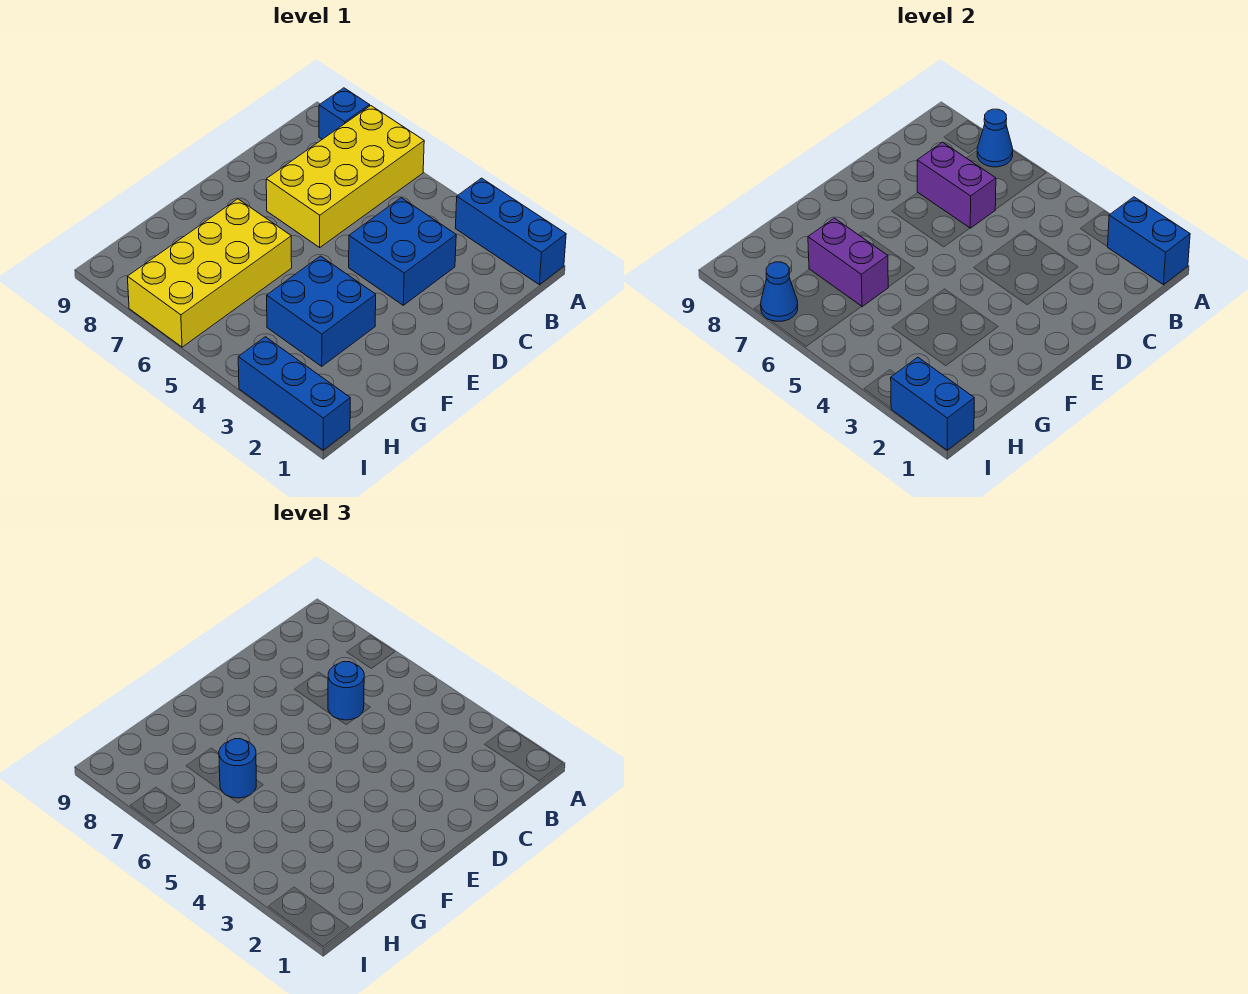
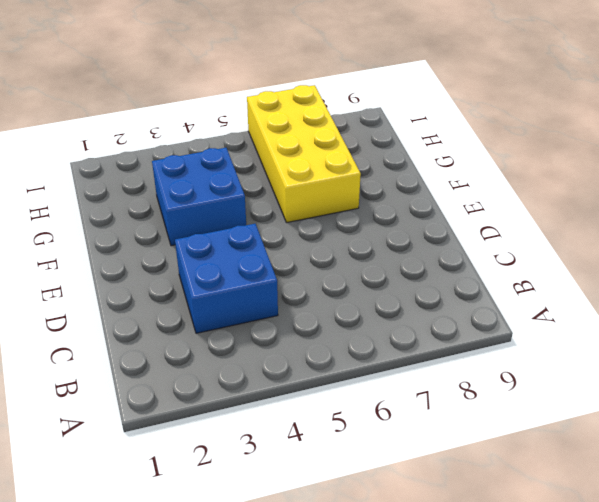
none -> blue 1x3 brick [455,178,566,285]
none -> yellow 2x4 brick [266,106,424,247]
none -> blue 1x1 brick [319,88,370,139]

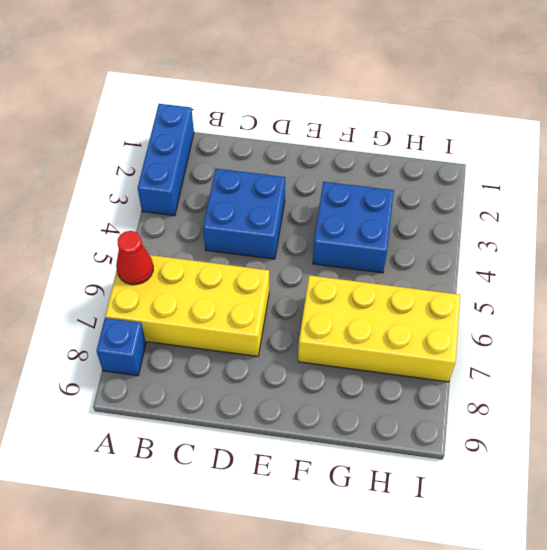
red 1x1 cone [116,231,153,285] -> none
none -> blue 1x3 brick [238,337,350,450]
none -> blue 1x2 brick [1108,197,1190,285]
none -> blue 1x1 cone [977,109,1013,167]

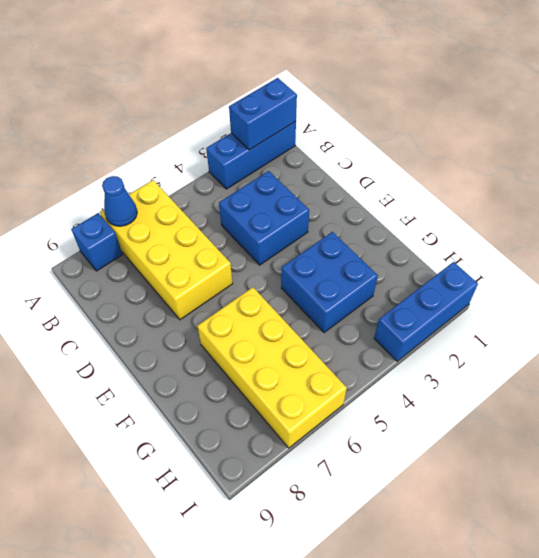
none -> purple 1x2 brick [917,142,996,228]
none -> purple 1x2 brick [808,218,888,307]
none -> blue 1x2 brick [891,357,974,450]

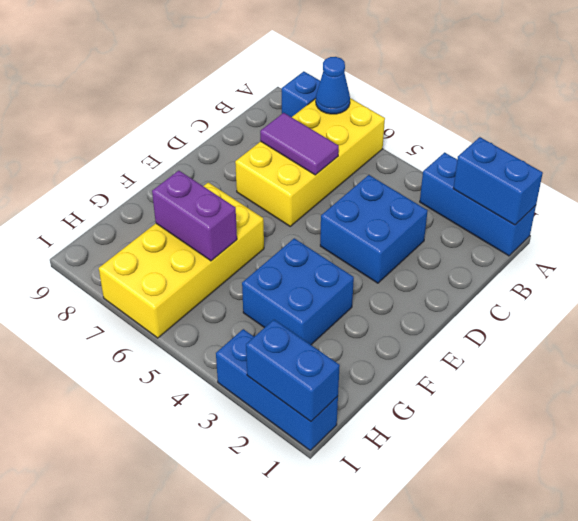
purple 1x2 tile [260,113,339,175] -> purple 1x2 brick [917,142,996,228]
none -> blue 1x1 cone [761,262,798,321]
none -> blue 1x1 round brick [328,662,364,720]
none -> blue 1x1 round brick [219,739,256,798]

